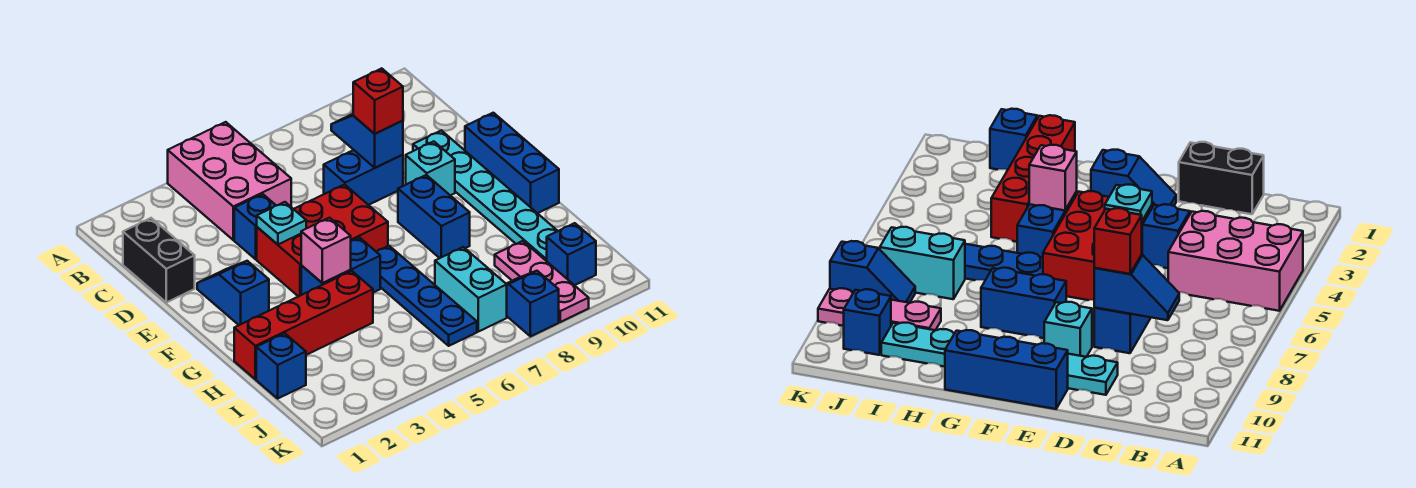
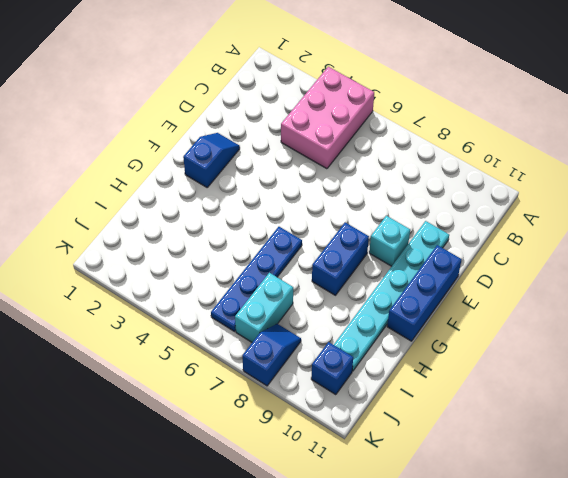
none -> black 1x2 brick [123,218,195,302]
none -> blue 1x1 brick [234,194,276,259]
none -> blue 1x2 brick [324,150,403,205]

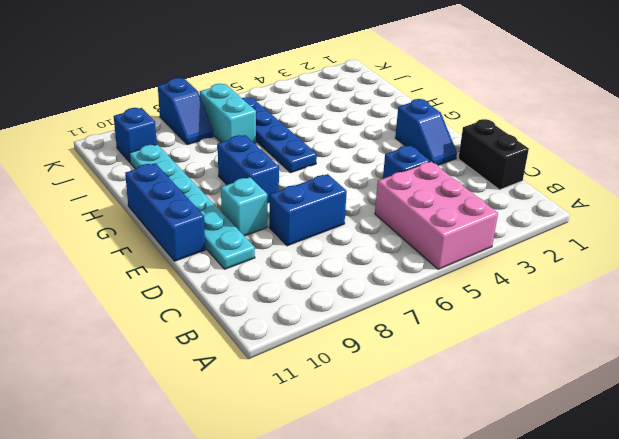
none -> red 2x3 brick [257,185,388,297]
none -> blue 1x2 brick [301,237,380,295]
none -> red 1x4 brick [234,271,373,379]

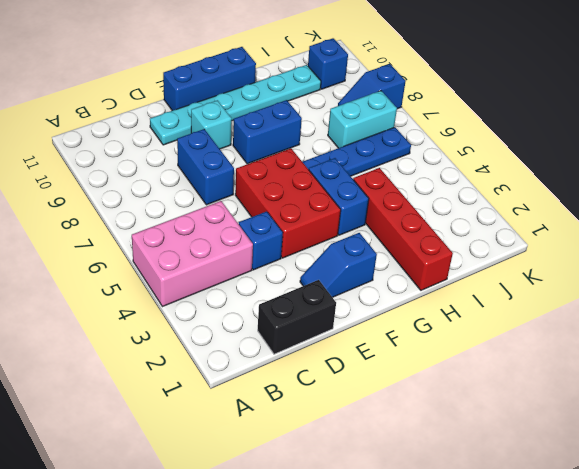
none -> blue 1x1 brick [256,333,306,398]
none -> pink 1x3 plate [495,241,589,322]
none -> blue 1x2 slope [331,114,403,168]

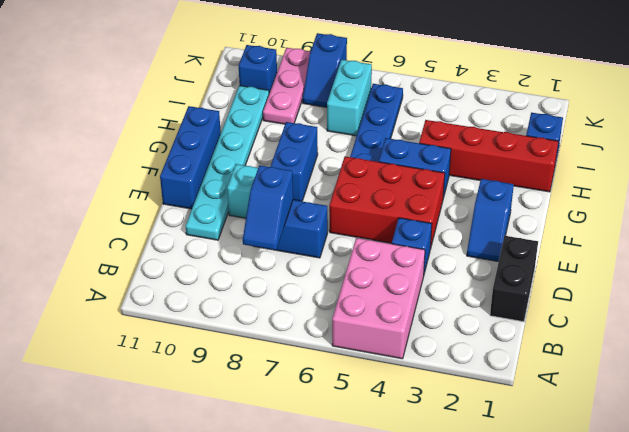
none -> cyan 1x1 plate [257,202,306,244]
none -> pink 1x1 brick [301,218,351,283]
none -> red 1x1 brick [353,68,403,134]

